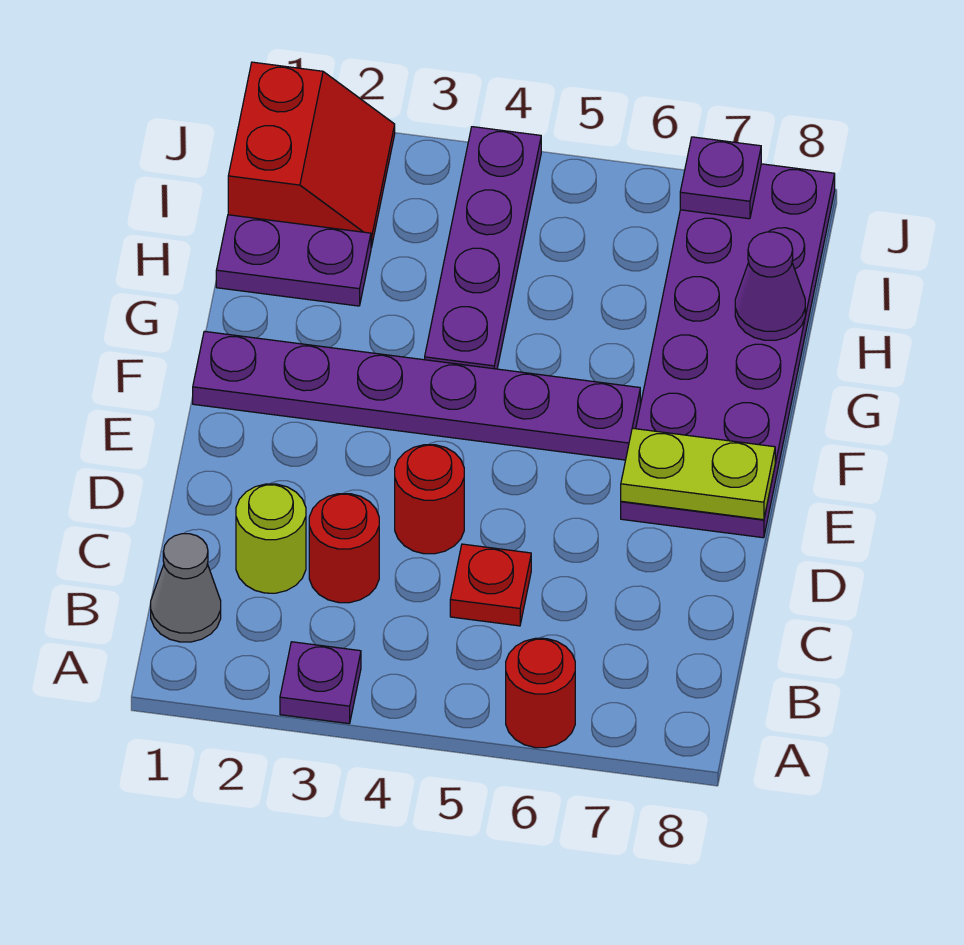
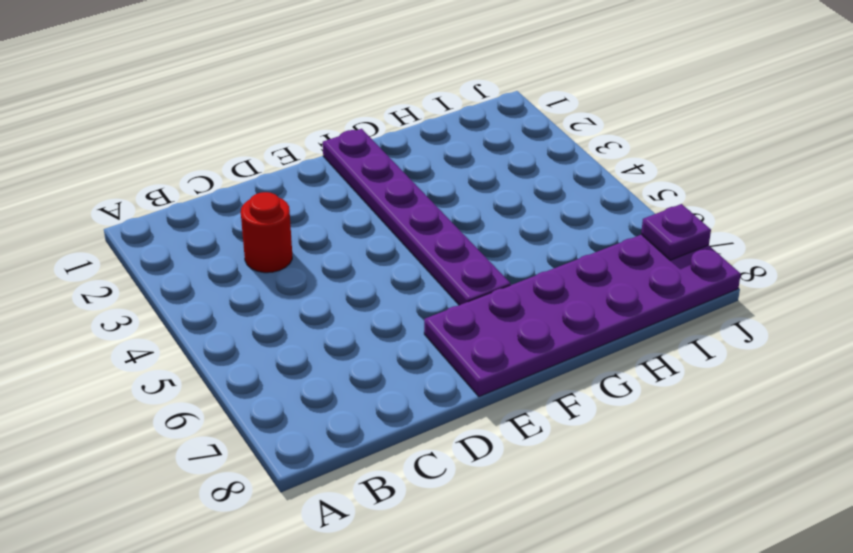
none -> purple 1x1 plate [280,642,361,724]
none -> red 1x1 round brick [506,638,575,748]
none -> grey 1x1 cone [151,534,221,642]

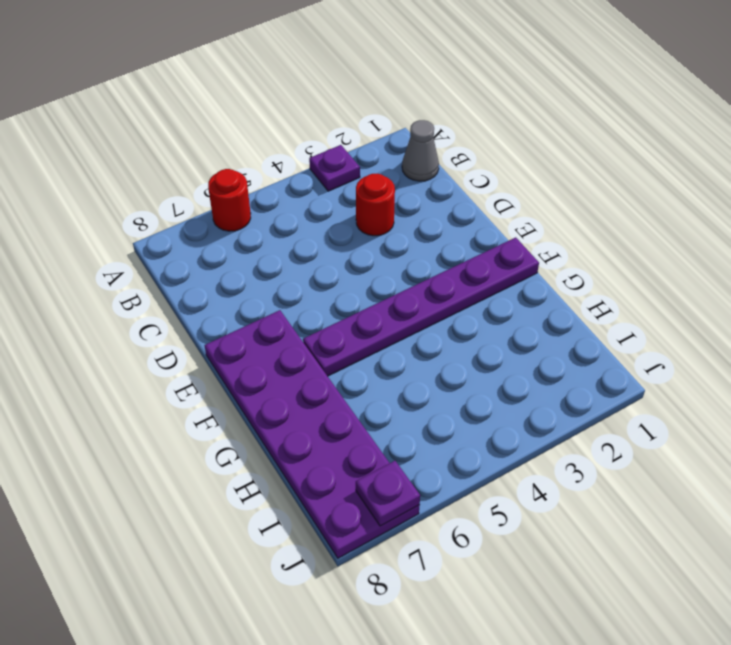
none -> lime 1x1 round brick [236,484,306,593]
none -> red 1x1 plate [450,544,531,626]
none -> red 1x1 round brick [395,445,464,554]

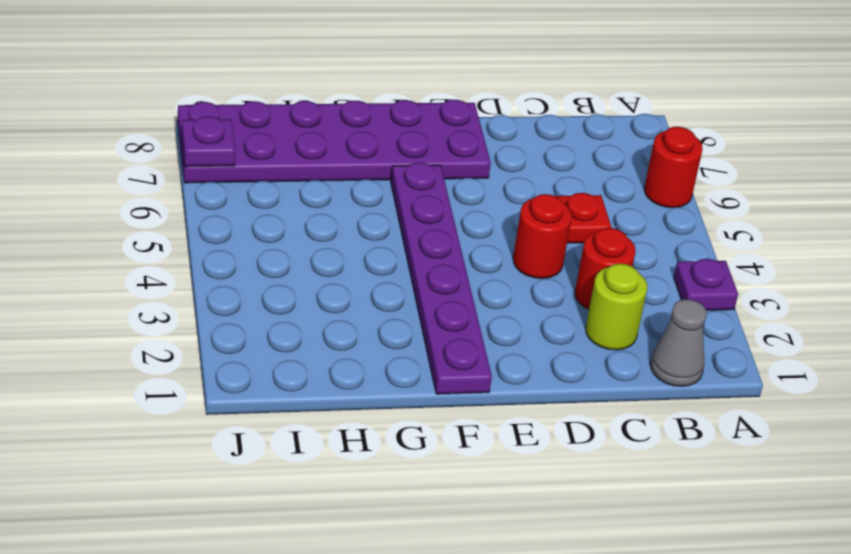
none -> purple 1x4 plate [425,127,541,369]
none -> purple 1x2 plate [216,215,371,306]
none -> red 2x2 slope [228,62,395,248]

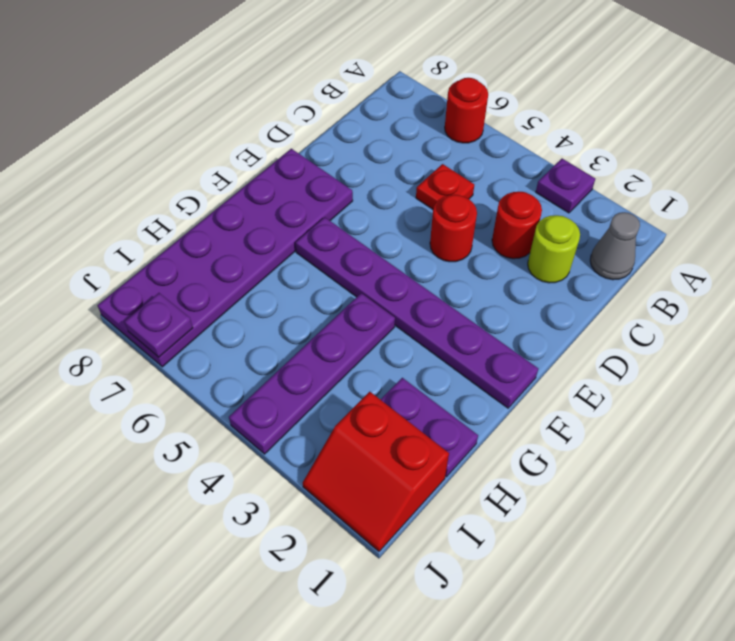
red 2x2 slope [303,392,449,551] -> red 2x2 slope turned to [228,62,395,248]
none -> lime 1x2 plate [621,428,775,520]
none -> purple 1x1 cone [735,232,805,340]

